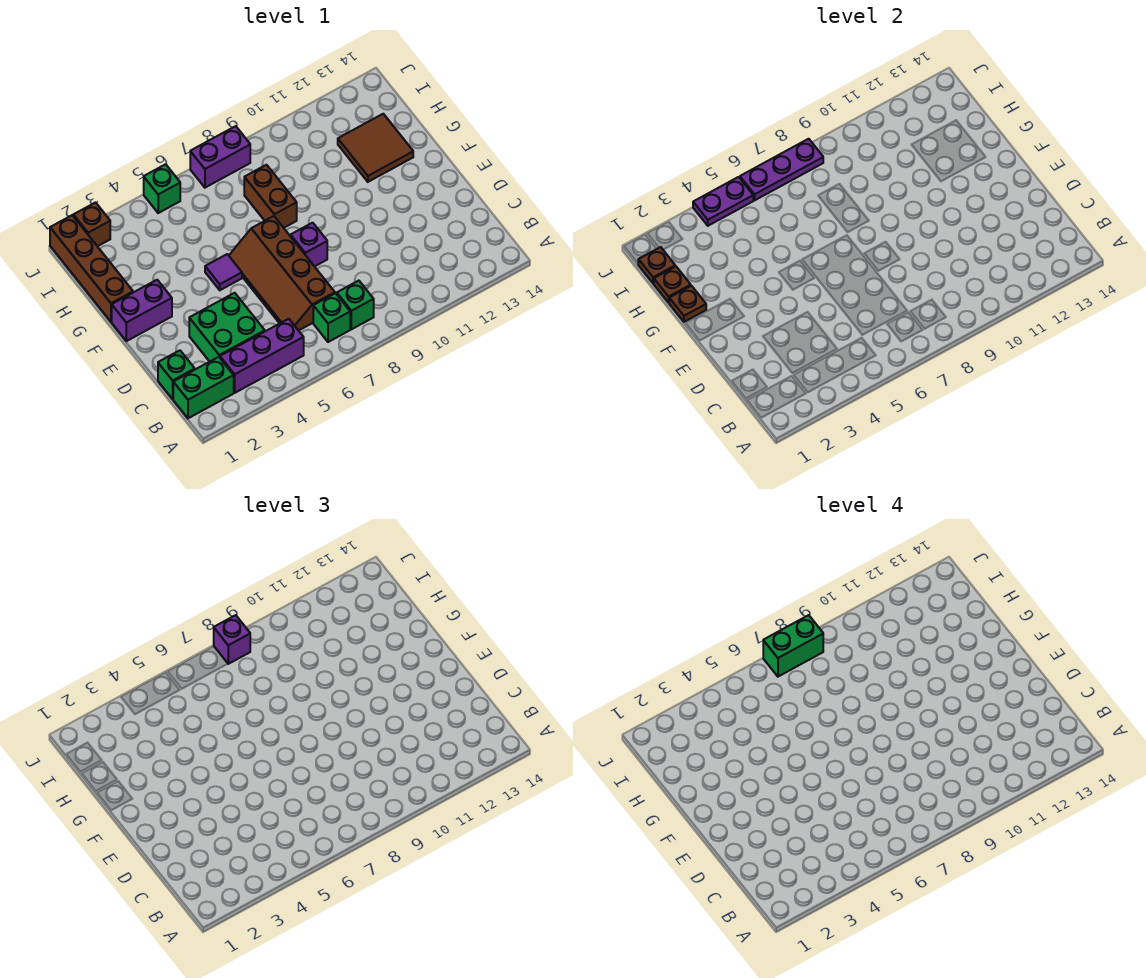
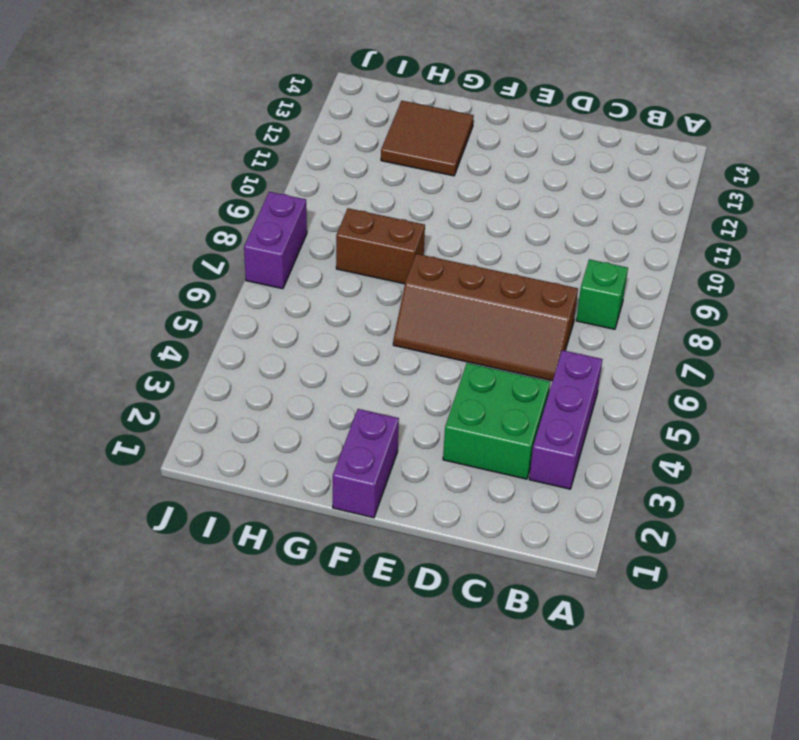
none -> green 1x2 brick [173,357,234,418]
none -> green 1x1 brick [313,293,350,342]
none -> green 1x1 brick [158,350,195,399]

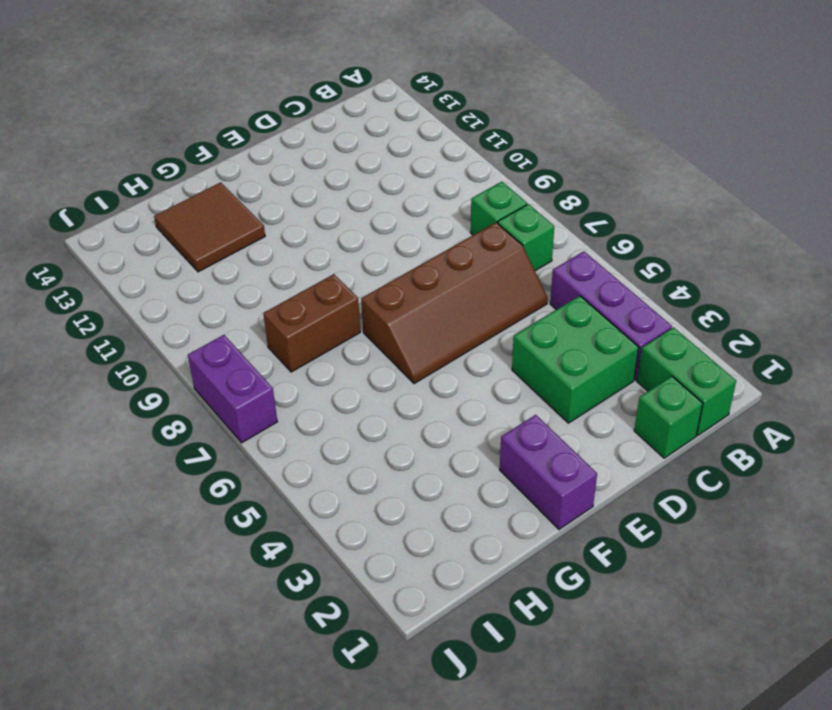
none -> purple 1x1 brick [291,223,327,267]
none -> purple 1x1 tile [205,254,242,290]
none -> brown 1x4 brick [50,215,133,322]

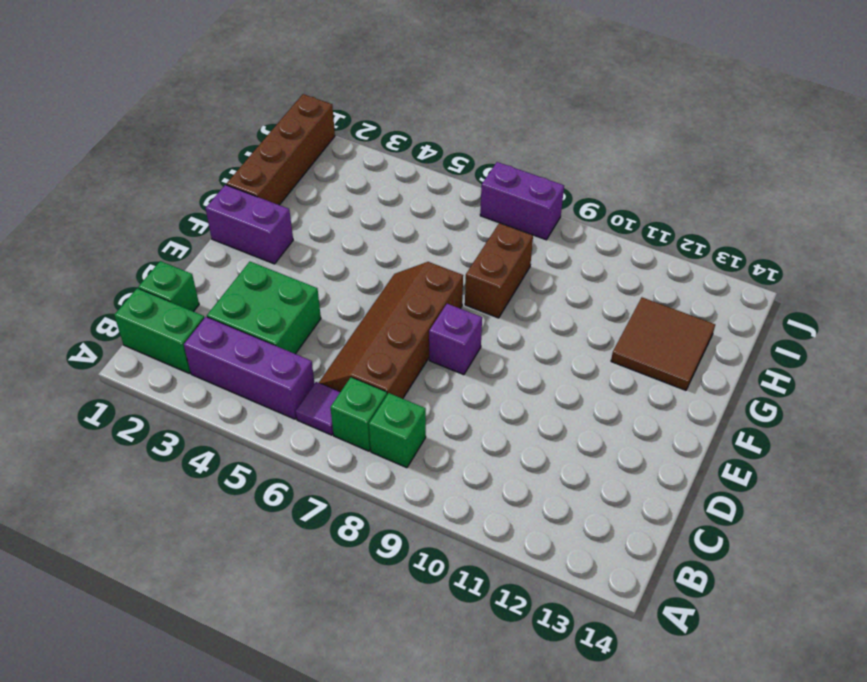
purple 1x1 tile [296,382,340,435] -> purple 1x1 tile moved to [205,254,242,290]
none -> brown 1x1 brick [73,203,110,246]
none -> green 1x1 brick [144,164,180,213]
none -> brown 1x1 plate [669,286,706,322]

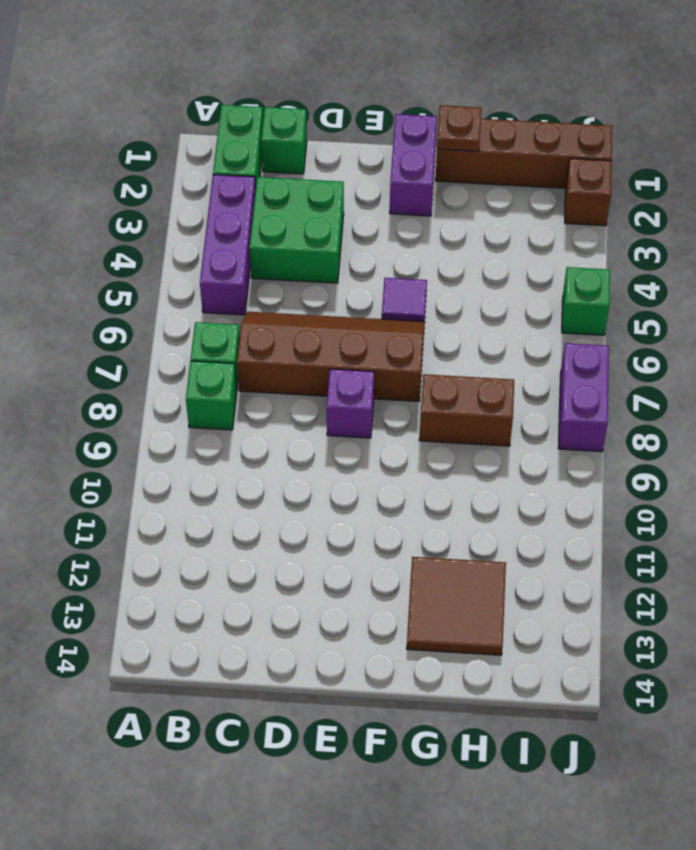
none -> brown 1x1 plate [654,266,691,302]
none -> brown 1x1 plate [638,247,675,283]
none -> purple 1x2 plate [693,177,753,226]

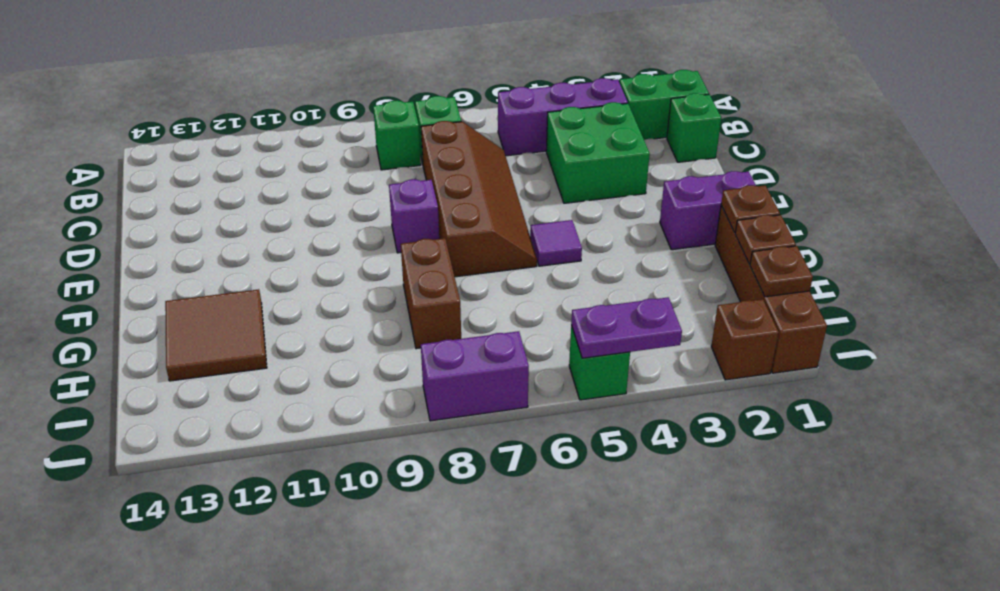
none -> purple 1x3 plate [740,139,823,200]
none -> purple 1x1 brick [214,615,250,664]
none -> green 1x2 brick [763,615,823,677]

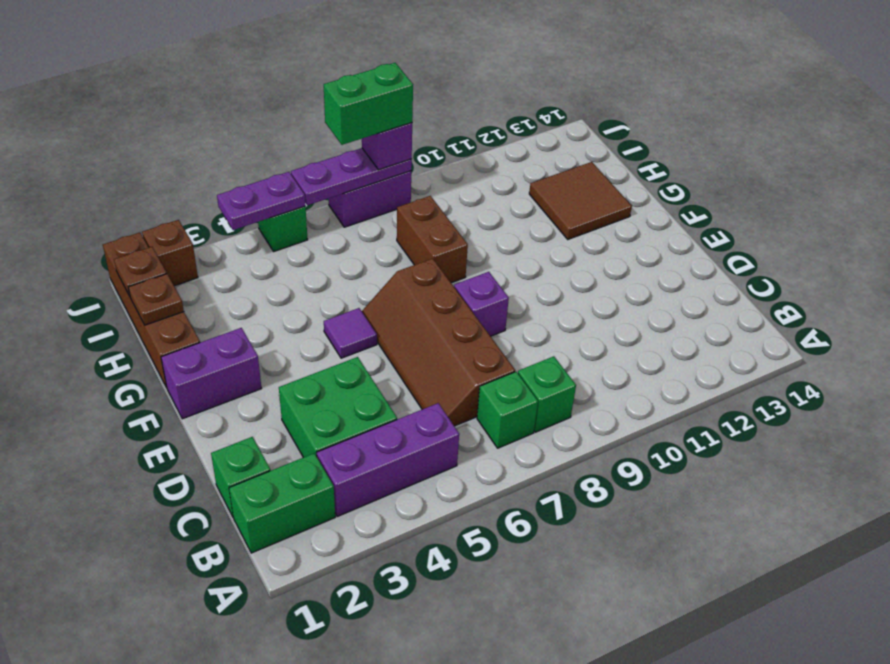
none -> brown 1x1 plate [669,286,706,322]

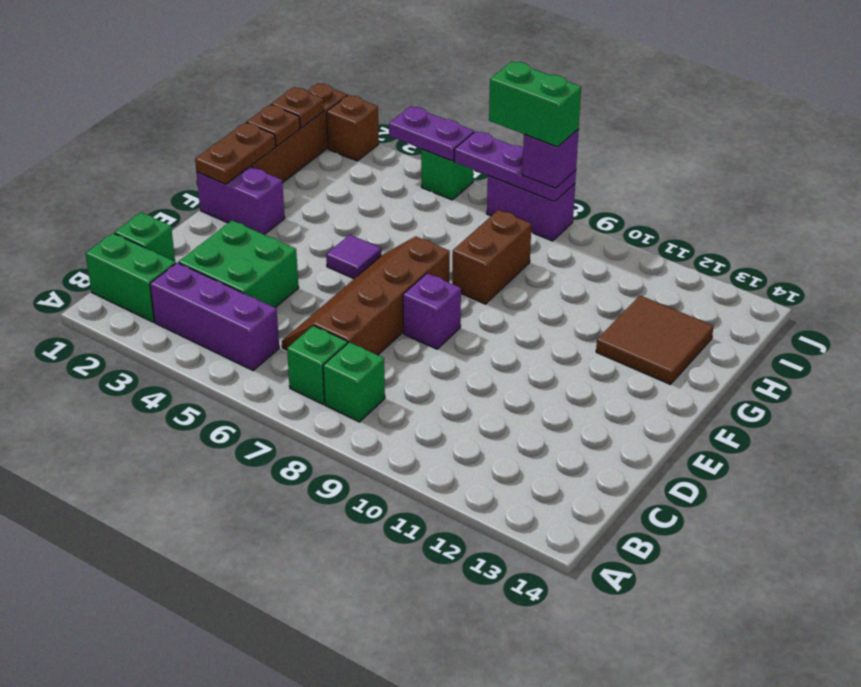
brown 1x2 plate [195,122,276,184] -> brown 1x1 plate [669,286,706,322]

